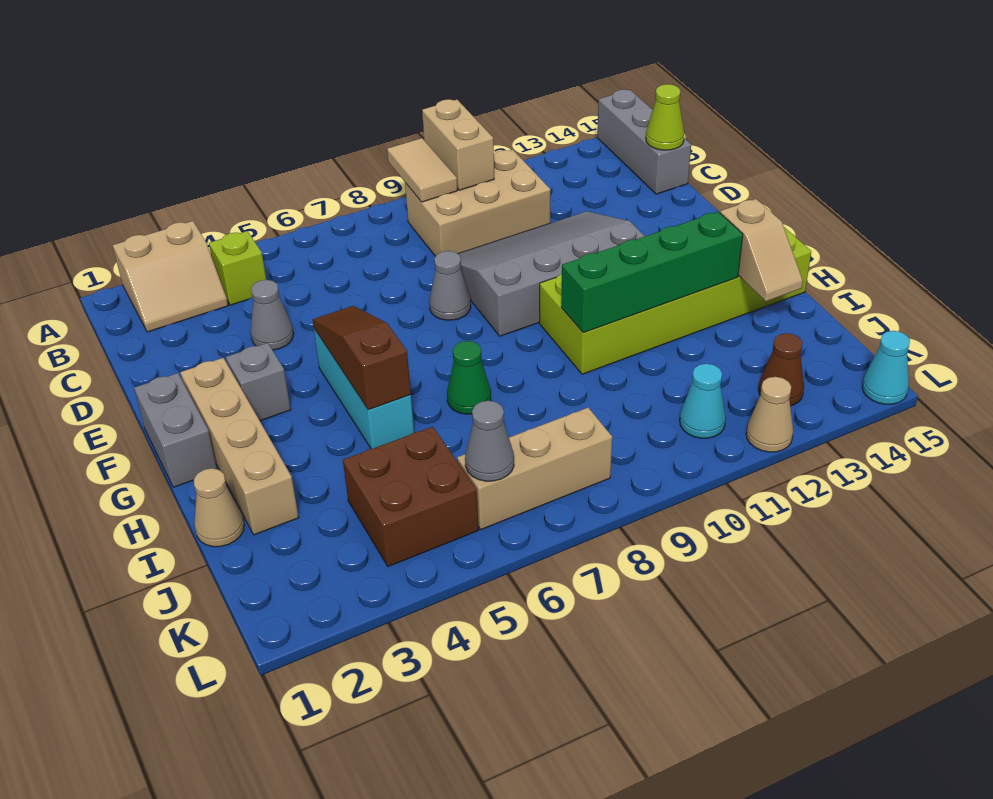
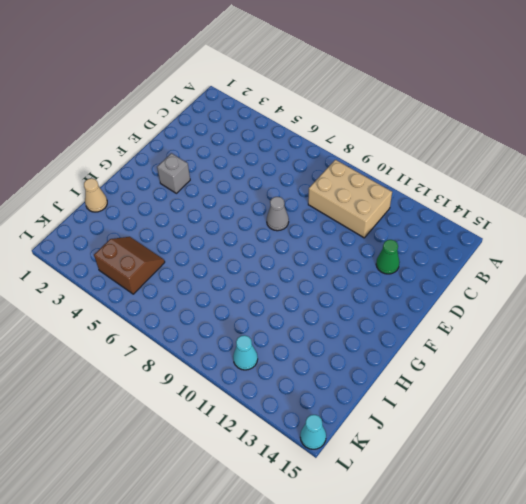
green 1x1 cone [376,240,400,274] -> green 1x1 cone moved to [447,341,491,414]
brown 2x2 slope [94,237,165,294] -> brown 2x2 brick [343,427,478,567]
none -> tan 2x2 slope [113,221,228,332]
none -> grey 1x3 brick [597,90,691,194]
none -> lime 1x1 brick [209,231,266,305]

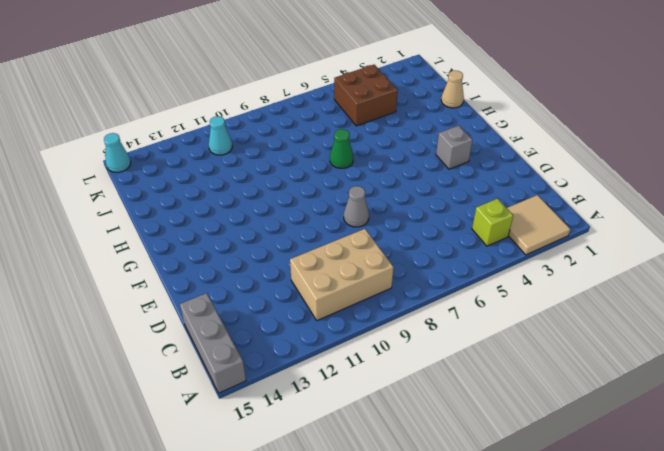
tan 2x2 tile [507,195,570,255] -> tan 2x2 slope [113,221,228,332]
none -> grey 1x1 cone [250,280,294,350]
none -> grey 3x4 slope [458,211,645,336]
none -> grey 1x2 brick [134,373,217,487]

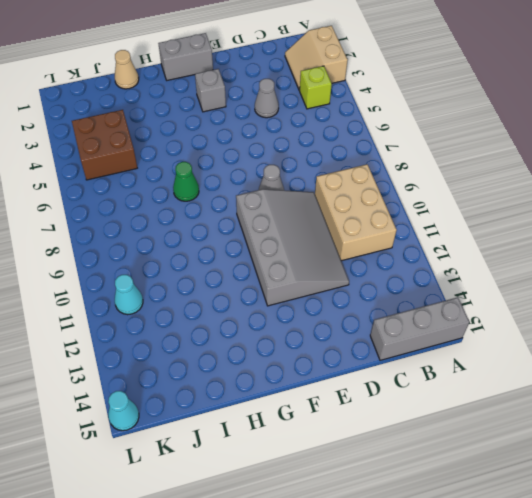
none -> tan 1x4 brick [180,358,299,535]
none -> cyan 1x3 brick [314,329,414,449]
none -> lime 2x6 brick [540,227,811,374]

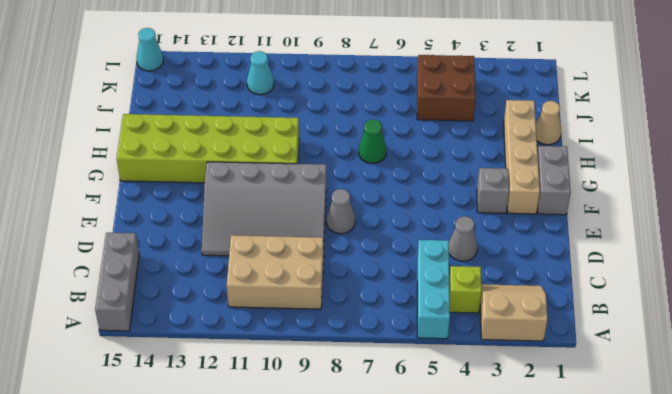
cyan 1x3 brick [417,240,450,339] -> cyan 1x3 brick moved to [314,329,414,449]
none -> tan 1x3 brick [457,408,612,530]
none -> brown 1x1 cone [758,333,804,406]
none -> tan 1x1 cone [746,377,793,452]

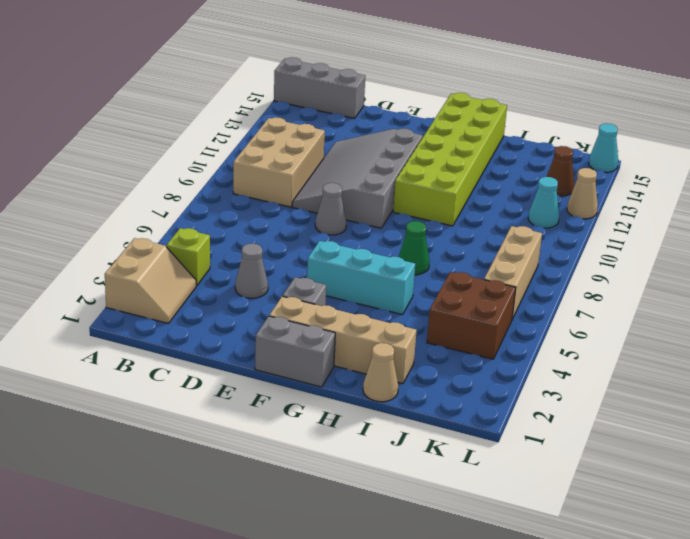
none -> tan 1x2 tile [387,138,457,202]
none -> tan 1x2 brick [422,99,494,190]
none -> lime 1x1 cone [646,84,684,150]

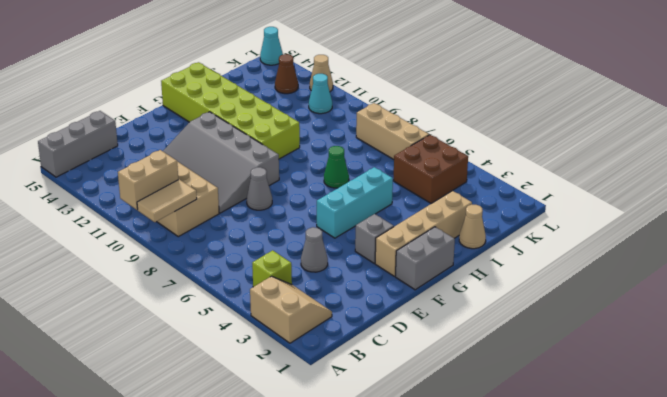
none -> lime 1x1 cone [646,84,684,150]
none -> brown 1x3 slope [313,306,411,410]
none -> green 1x4 brick [561,212,743,333]

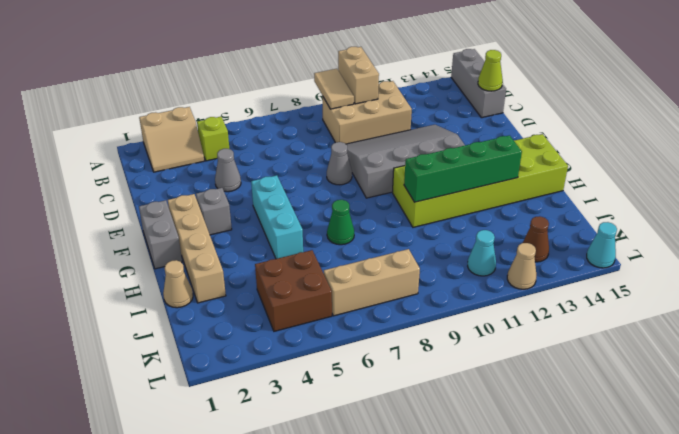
none -> brown 1x3 slope [313,306,411,410]
none -> tan 1x2 slope [720,199,803,301]
none -> grey 1x1 cone [465,401,514,481]

